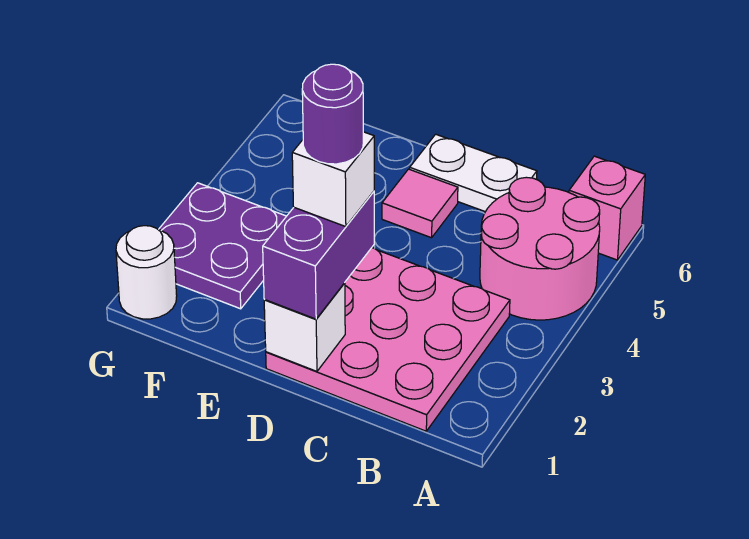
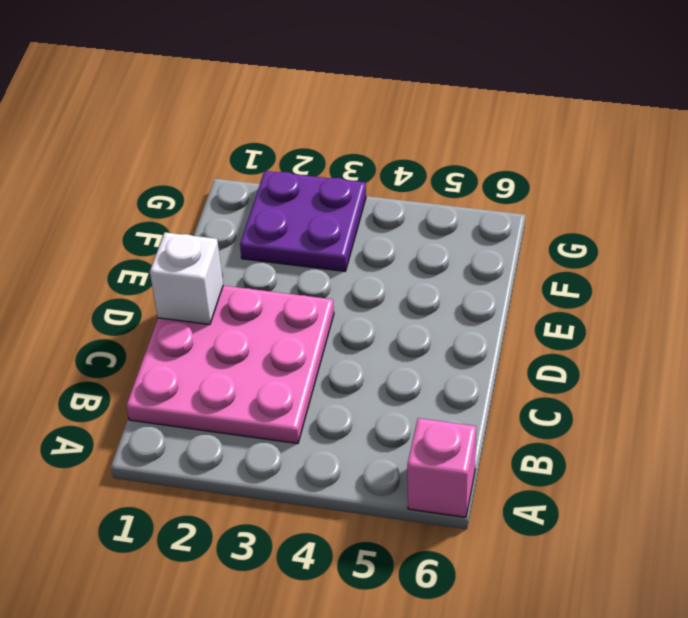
none -> pink 2x2 round brick [480,177,600,320]
none -> white 1x2 plate [410,134,537,212]

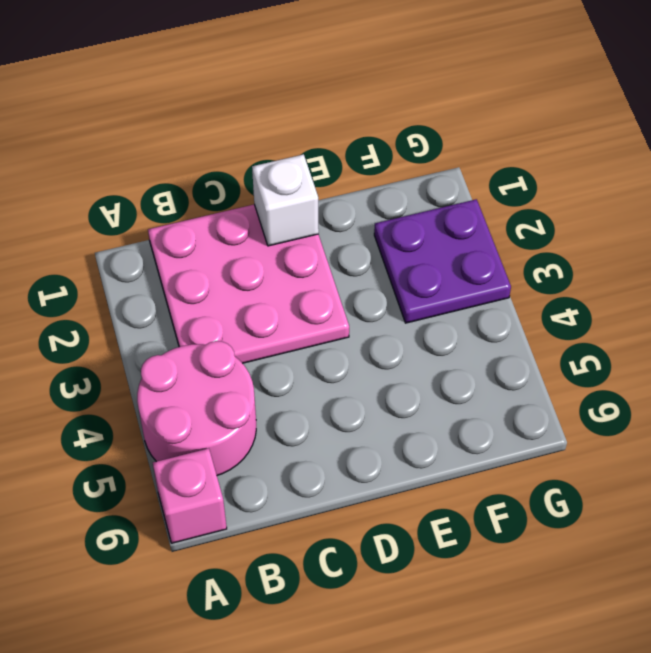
none -> white 1x2 plate [410,134,537,212]
none -> pink 1x1 tile [382,169,458,238]

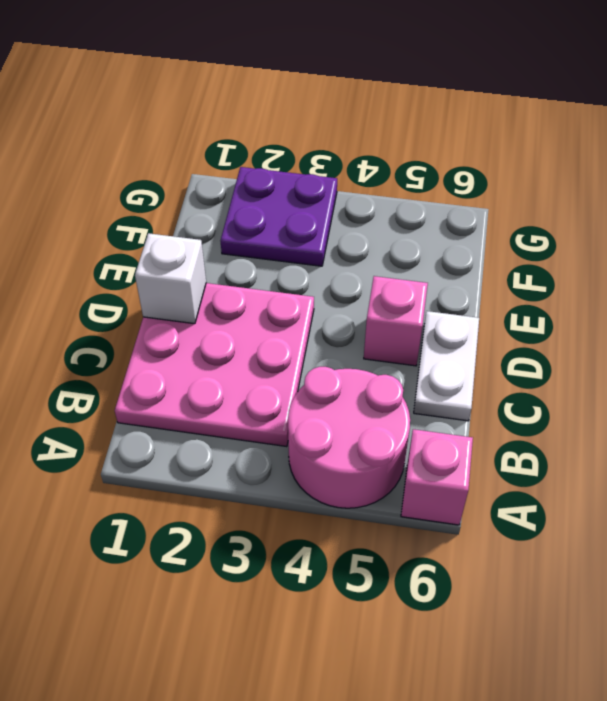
pink 1x1 brick [364,276,428,366] -> pink 1x1 tile [382,169,458,238]
none -> white 1x1 round brick [116,226,177,319]
none -> purple 1x2 brick [263,191,374,319]

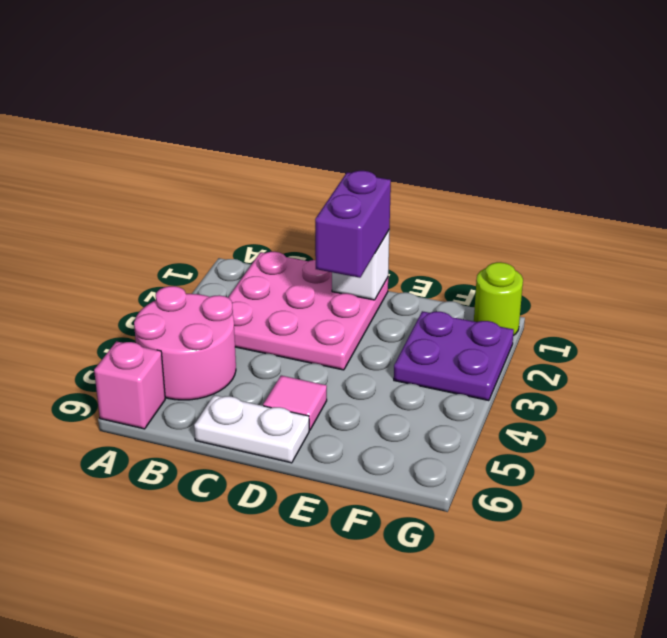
lime 1x1 round brick [474,262,523,336] -> white 1x1 round brick [116,226,177,319]
none -> white 1x1 brick [292,132,374,227]
none -> purple 1x1 round brick [302,64,363,164]

